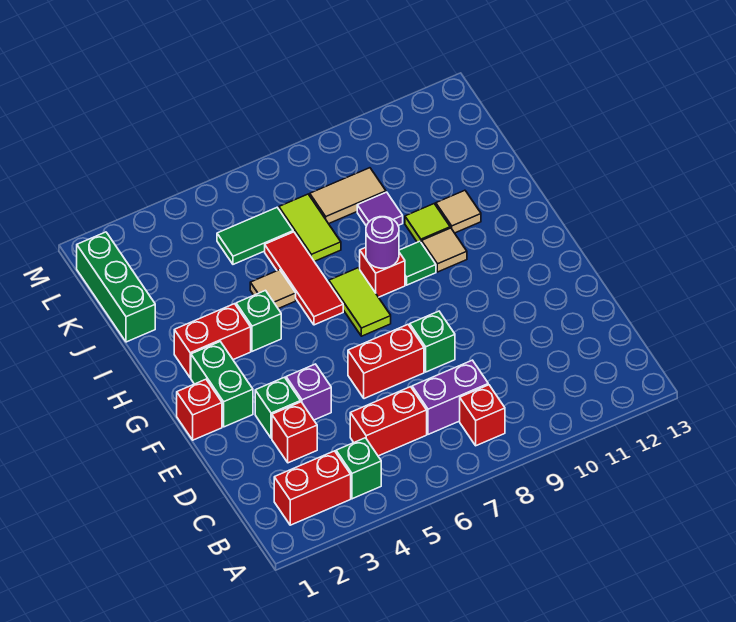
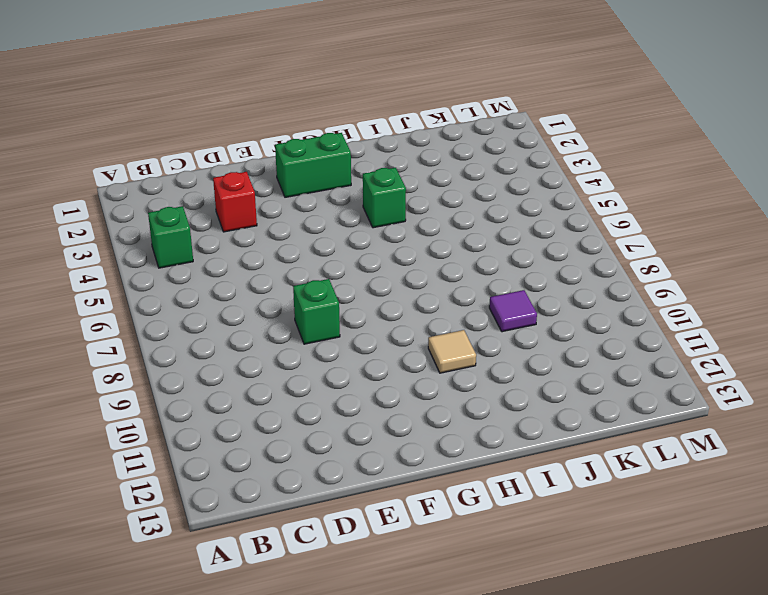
none -> red 1x2 brick [274,451,351,525]
none -> red 1x1 brick [460,385,505,446]
none -> red 1x2 brick [350,387,427,456]

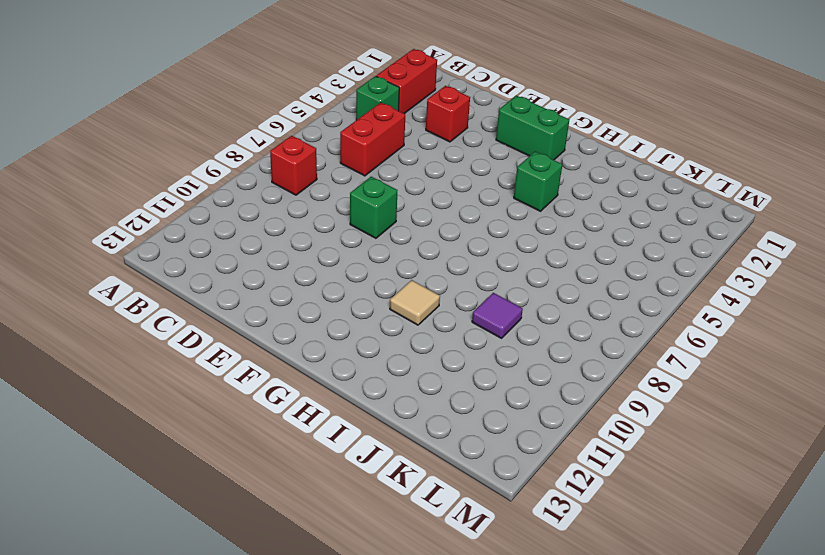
none -> purple 1x2 brick [412,360,488,434]
none -> green 1x1 brick [255,377,301,438]
none -> purple 1x1 brick [286,364,331,420]

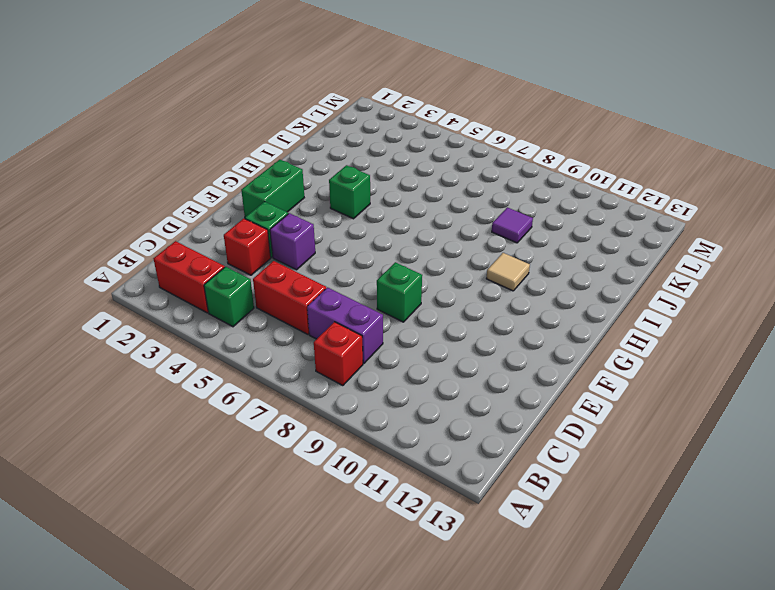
none -> red 1x2 brick [348,325,424,399]
none -> red 1x1 brick [177,379,222,440]
none -> lime 1x2 tile [329,268,391,336]

